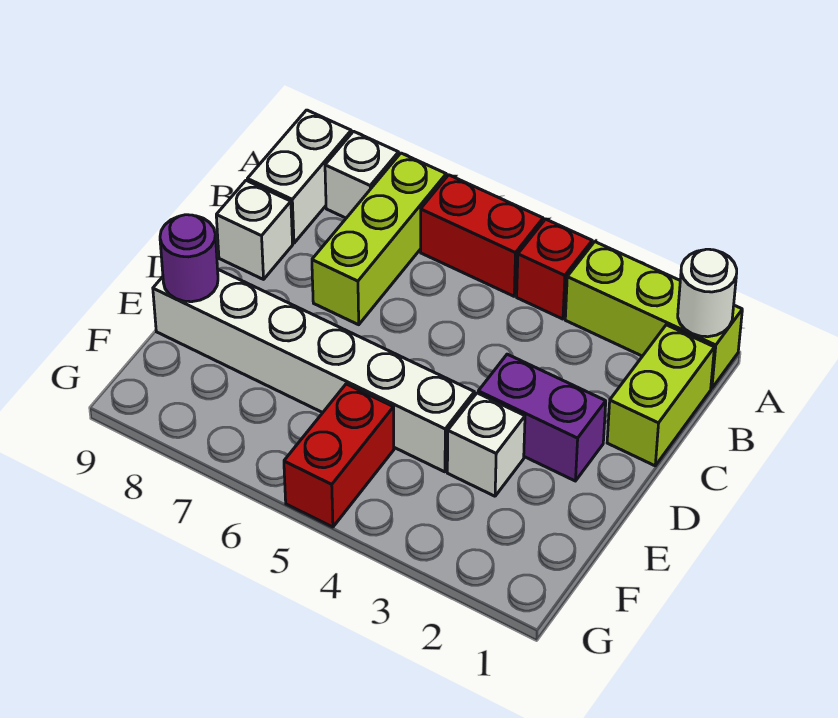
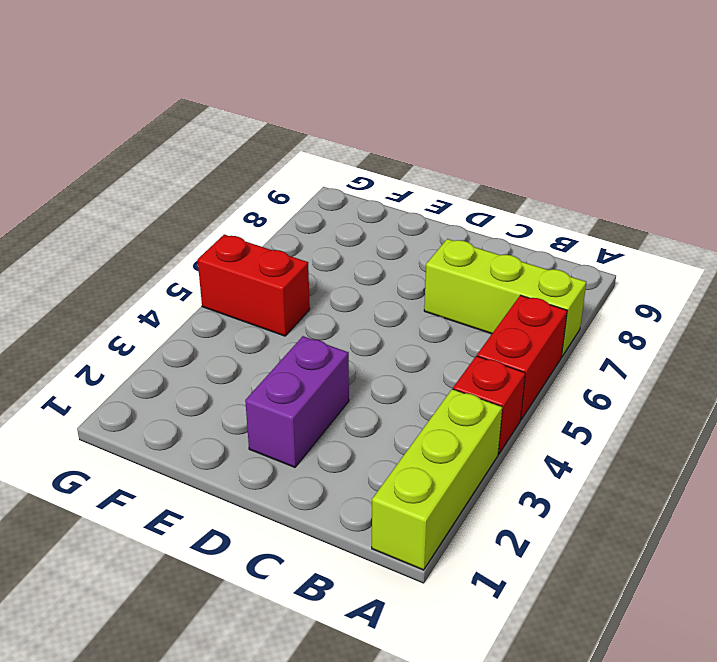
none -> white 1x1 brick [325,131,399,218]
none -> white 1x2 brick [247,110,351,243]
none -> lime 1x2 brick [607,325,714,466]

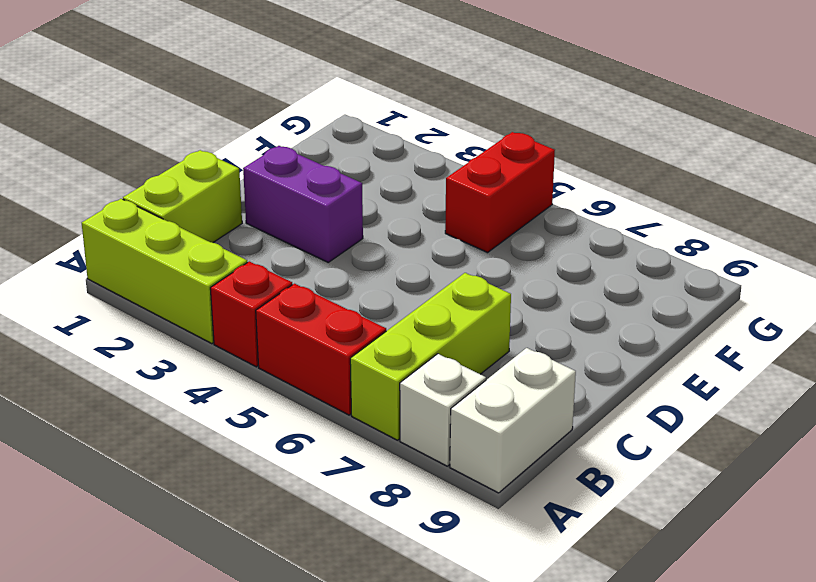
none -> white 1x1 brick [216,181,293,279]
none -> white 1x1 brick [447,393,525,496]
none -> white 1x6 brick [153,270,474,472]

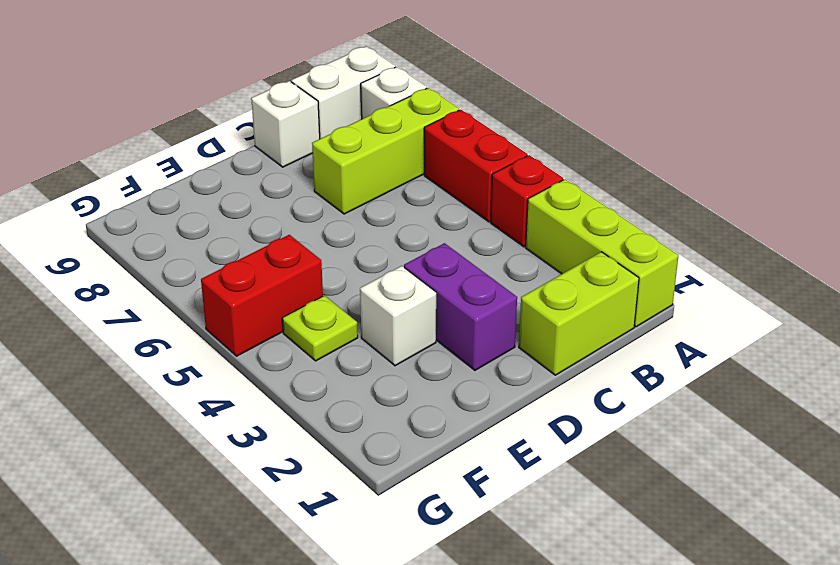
lime 1x1 plate [282,295,358,361] -> none
none -> white 1x6 brick [153,270,474,472]
none -> white 1x1 round brick [678,249,737,337]
none -> purple 1x1 round brick [160,215,218,302]

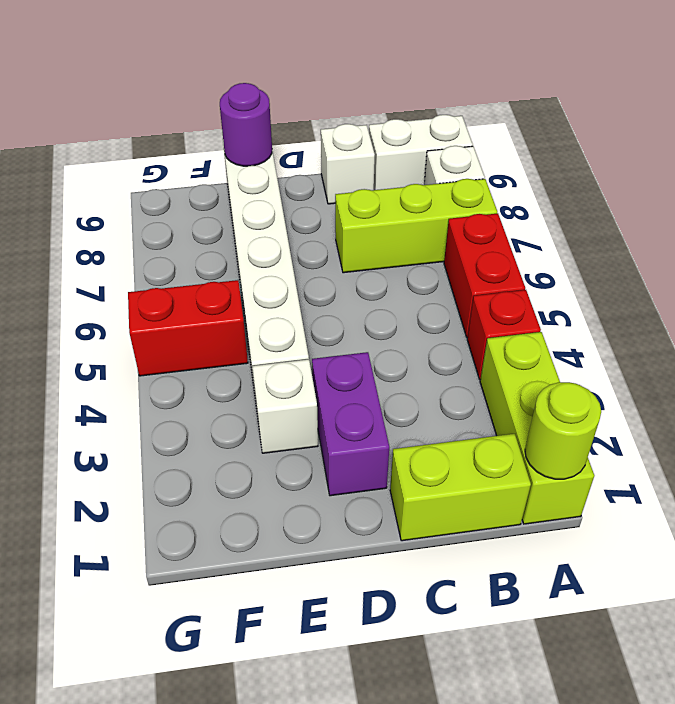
lime 1x1 round brick [525,382,601,479] -> white 1x1 round brick [678,249,737,337]

